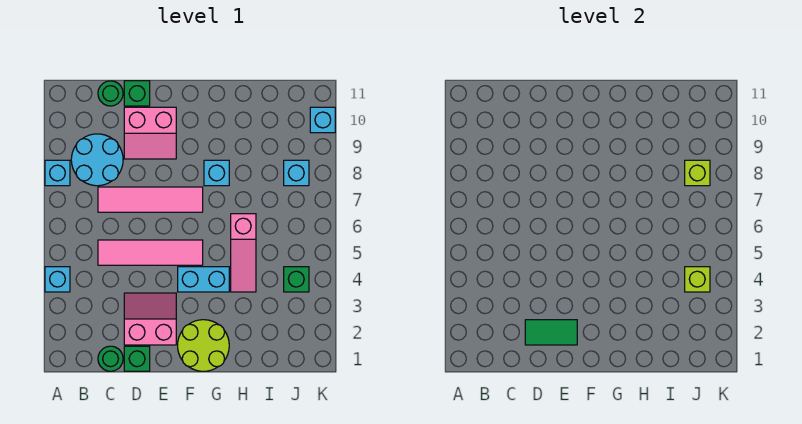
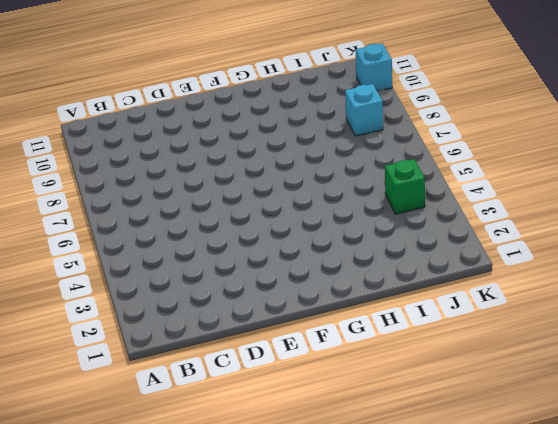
none -> cyan 1x1 brick [45,267,70,292]
none -> cyan 1x1 brick [45,160,70,186]
none -> cyan 2x2 round brick [71,134,123,186]

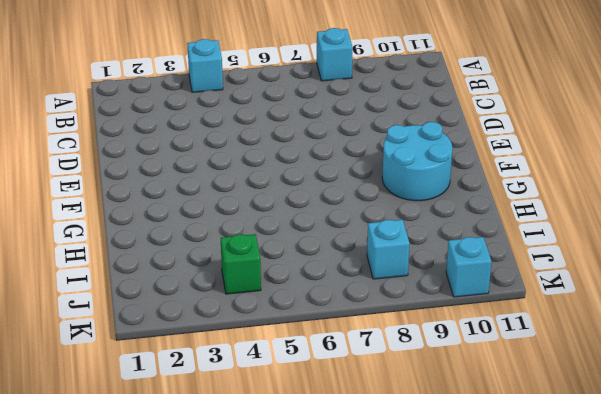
cyan 2x2 round brick [382,122,452,201] -> cyan 2x2 round brick moved to [71,134,123,186]
none -> green 1x1 round brick [98,346,123,371]
none -> pink 1x4 tile [98,240,203,265]
none -> pink 1x4 tile [98,187,203,212]

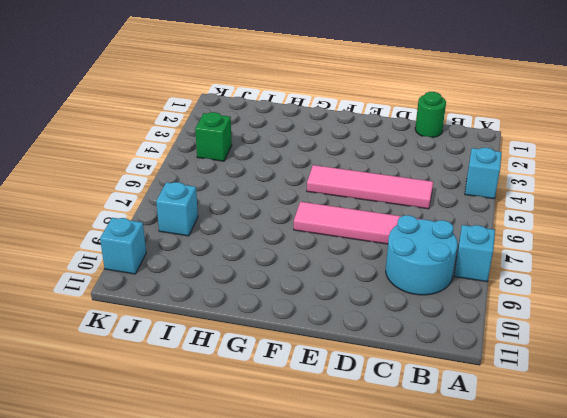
none -> green 1x1 round brick [98,81,123,106]
none -> green 1x1 brick [124,346,150,371]
none -> pink 2x2 slope [124,293,176,345]

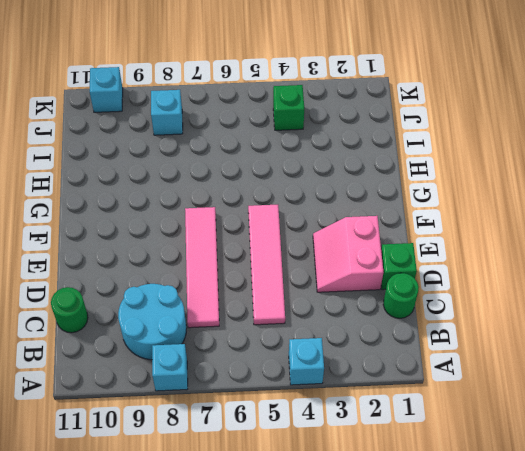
none -> pink 2x2 slope [124,107,176,159]
none -> green 1x1 brick [124,81,150,106]
none -> lime 2x2 round brick [178,320,229,371]

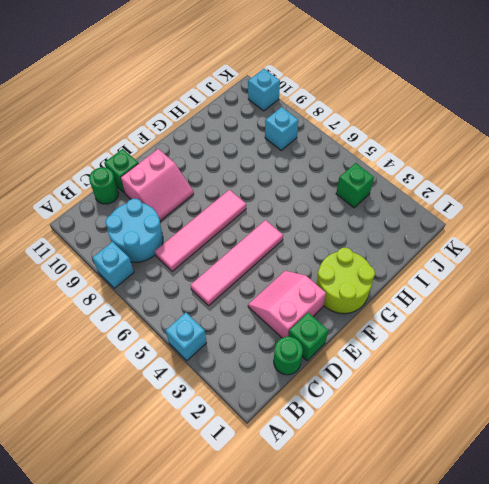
none -> cyan 1x2 brick [178,267,229,292]
none -> cyan 1x1 brick [204,160,229,186]
none -> pink 1x3 slope [231,214,256,292]

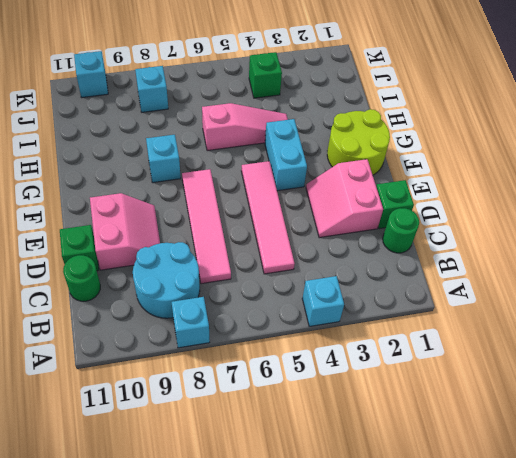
none -> green 1x2 tile [525,320,577,345]
none -> lime 1x1 brick [685,267,710,292]
none -> lime 1x1 brick [685,160,710,186]

